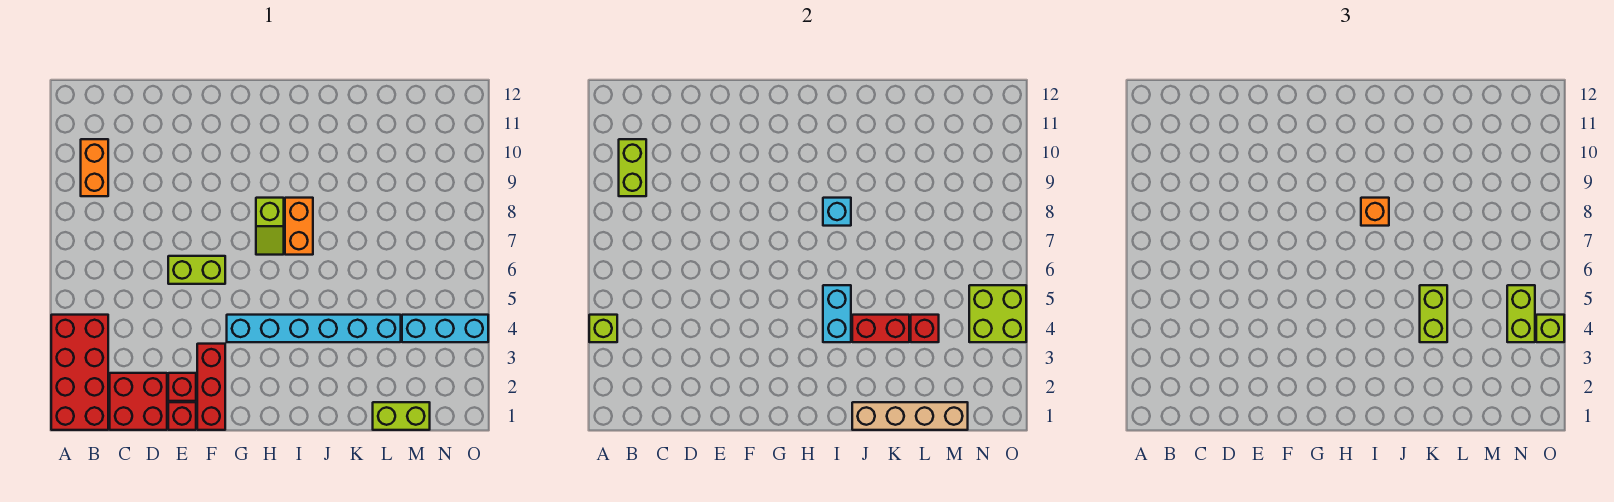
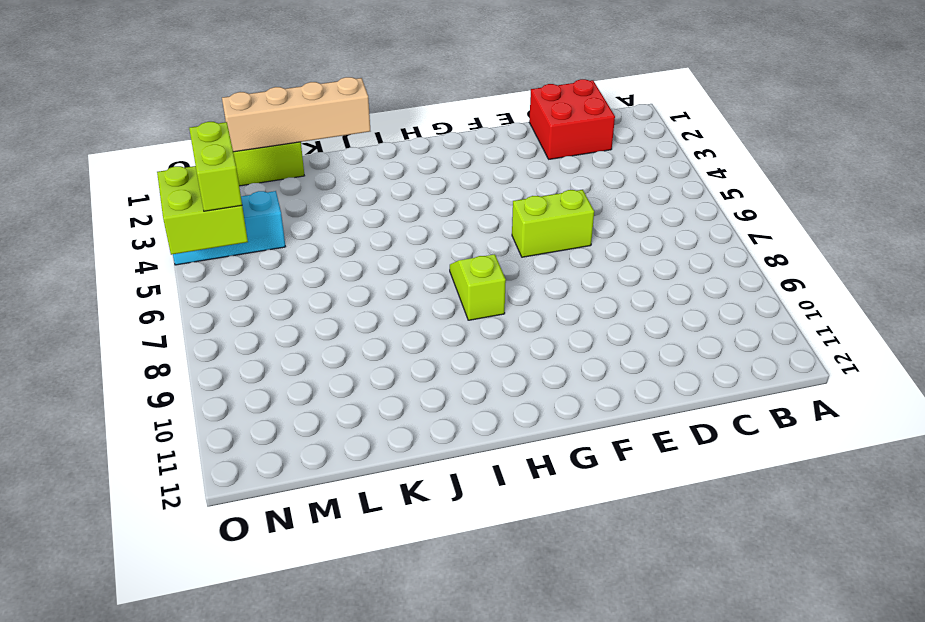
none -> red 2x4 brick [51,315,108,430]
none -> orange 1x2 brick [81,139,108,196]
none -> red 1x1 brick [168,402,196,430]

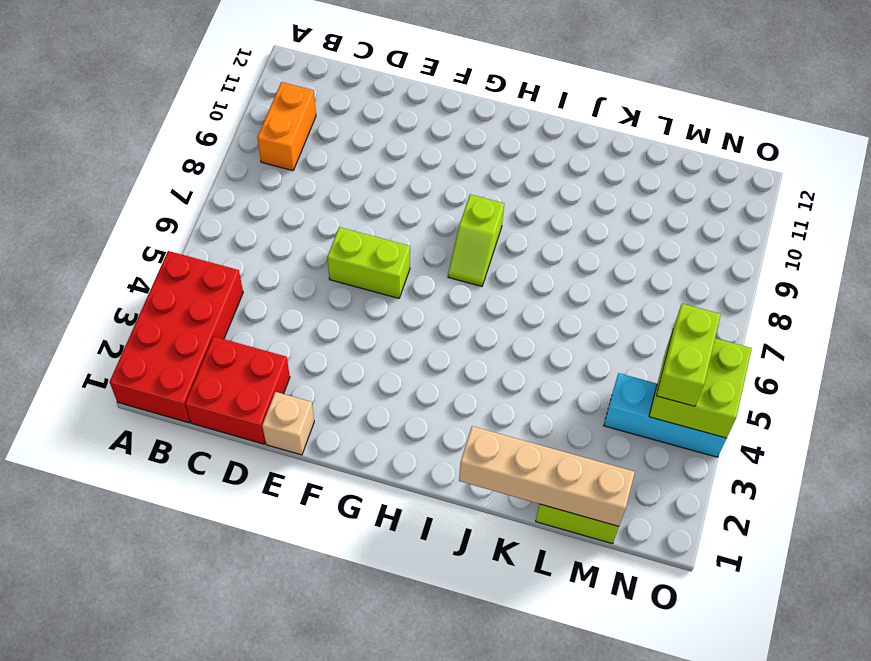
tan 1x1 brick [262,392,314,455] -> red 1x1 brick [168,402,196,430]
none -> red 1x1 brick [168,373,196,401]
none -> red 1x3 brick [197,344,225,430]
none -> cyan 1x6 brick [227,315,401,342]

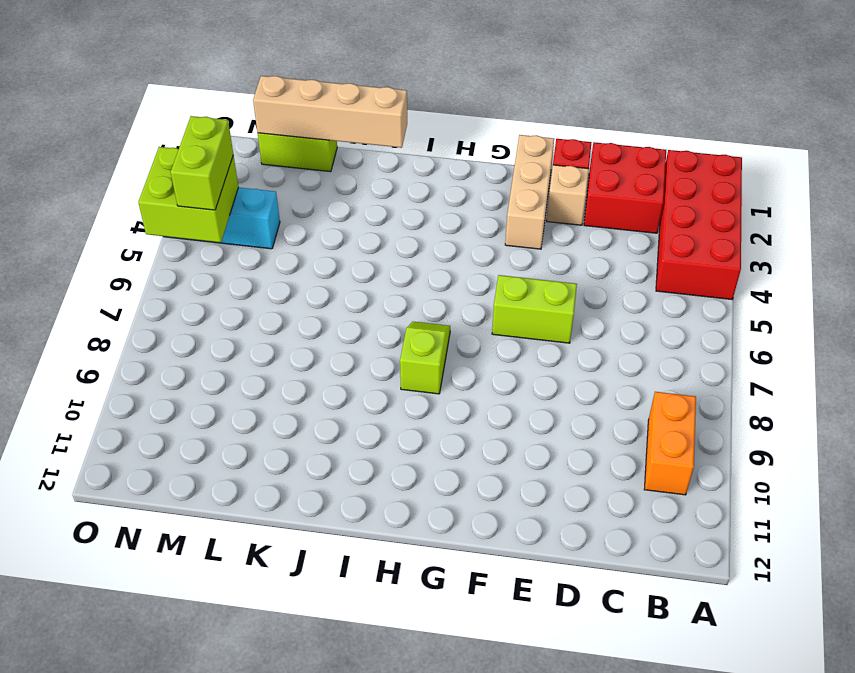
tan 1x1 brick [547,165,589,225] -> red 1x1 brick [168,373,196,401]
tan 1x3 brick [505,135,554,249] -> red 1x3 brick [197,344,225,430]
none -> cyan 1x6 brick [227,315,401,342]
none -> orange 1x2 brick [285,198,313,255]
none -> lime 1x1 brick [589,315,617,342]

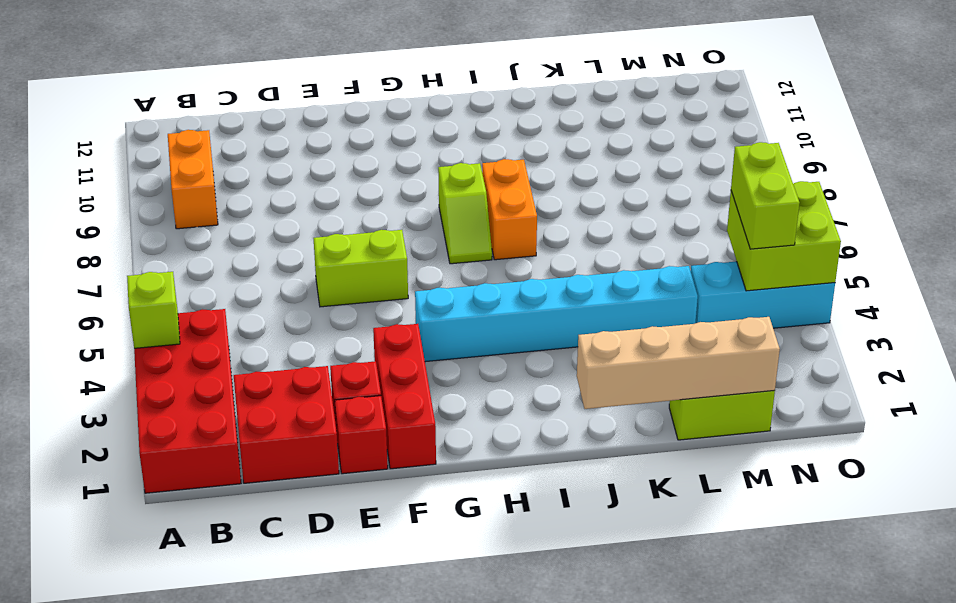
none -> lime 1x2 brick [619,139,646,196]
none -> cyan 1x2 brick [823,285,851,342]
none -> cyan 1x1 brick [823,198,851,226]

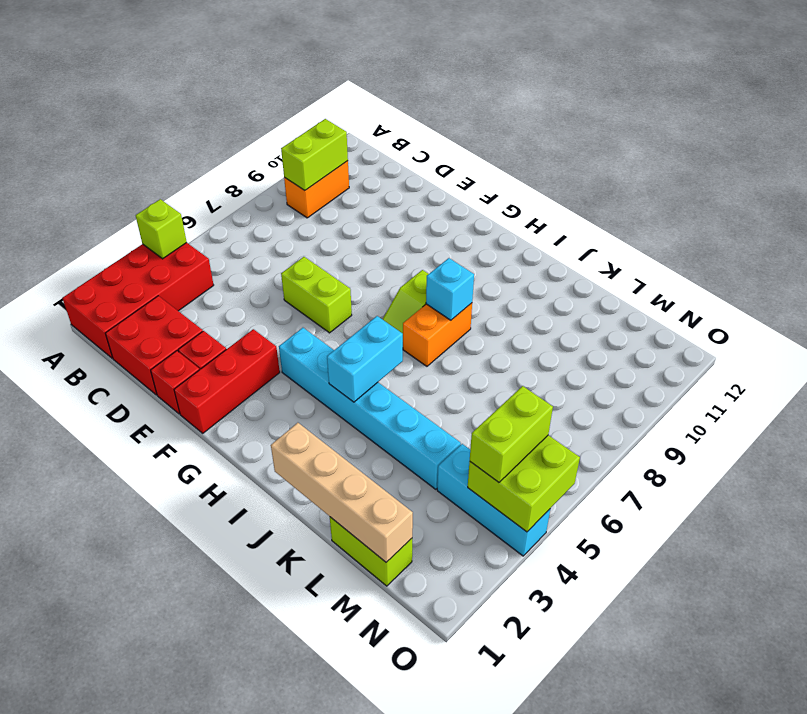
none -> red 1x2 brick [852,315,909,342]
none -> red 1x1 brick [911,315,939,342]
none -> orange 1x1 brick [1361,198,1389,226]

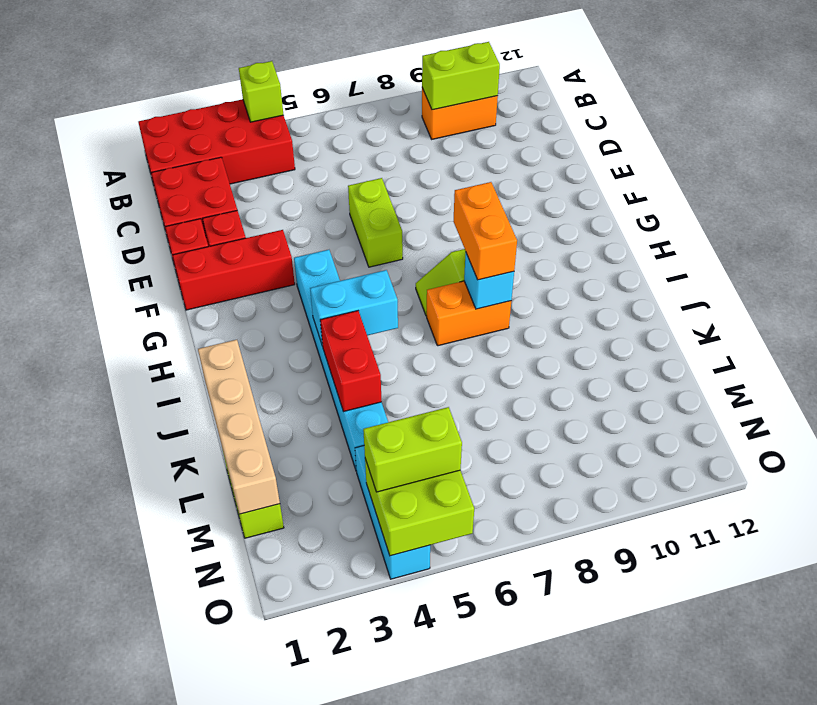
orange 1x2 brick [453,182,517,280] -> orange 1x1 brick [1361,198,1389,226]
none -> red 1x1 brick [911,315,939,342]
none -> lime 1x2 brick [1420,285,1447,342]
none -> lime 1x1 brick [1536,315,1564,342]

